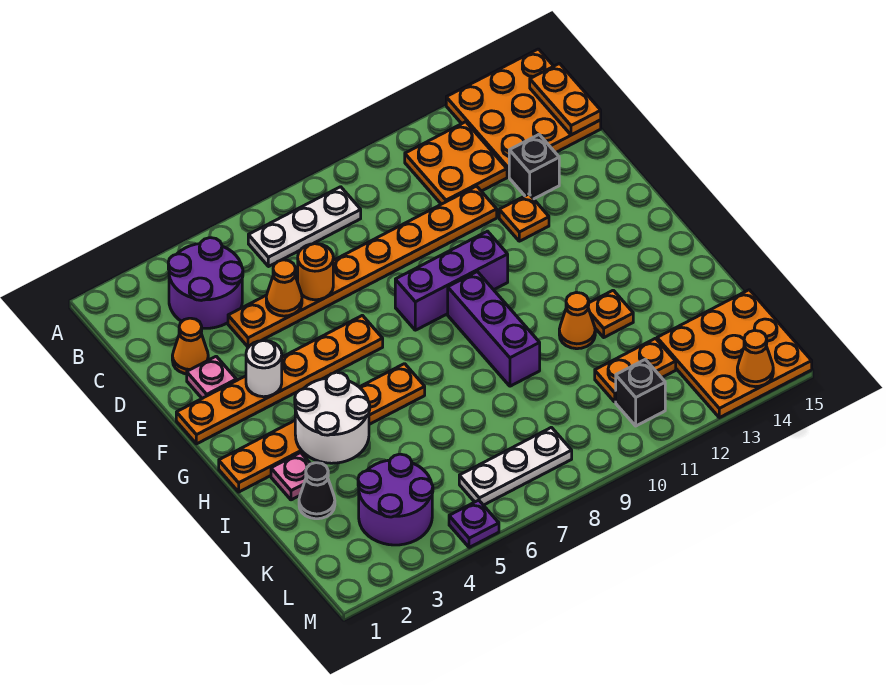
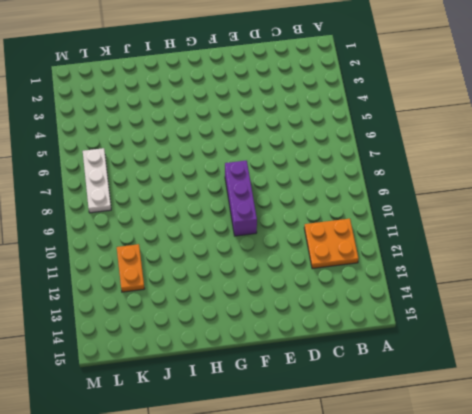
none -> orange 3x3 plate [446,49,601,177]
none -> purple 2x2 round brick [168,238,243,328]
none -> white 1x3 plate [248,187,361,267]

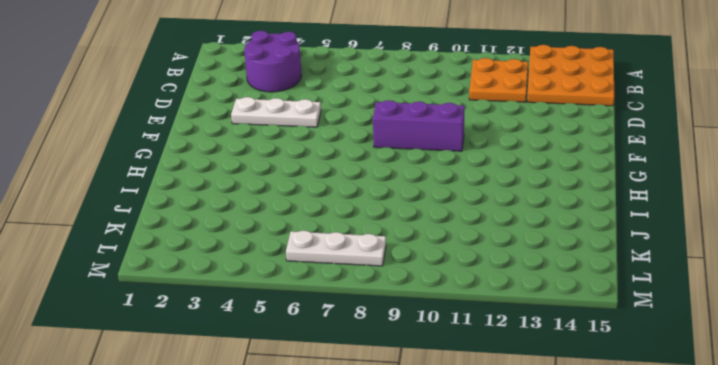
white 1x3 plate [231,97,321,127] -> white 1x3 plate moved to [248,187,361,267]
none -> orange 1x1 cone [172,318,208,374]
none -> orange 1x8 plate [228,186,497,347]
none -> black 1x1 brick [509,134,559,199]

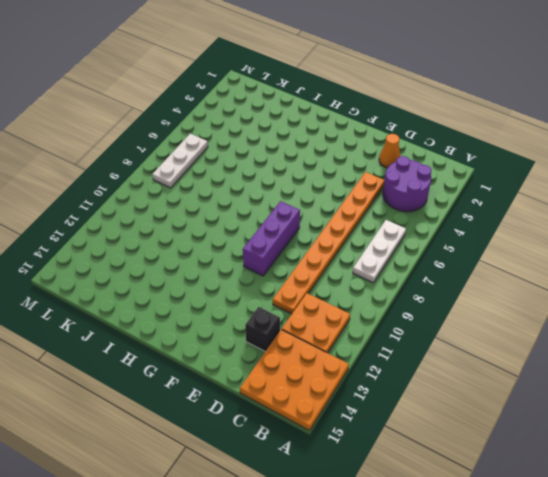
none -> pink 1x1 plate [187,356,236,398]
none -> orange 1x1 plate [499,194,549,241]
none -> orange 1x6 plate [176,315,383,444]

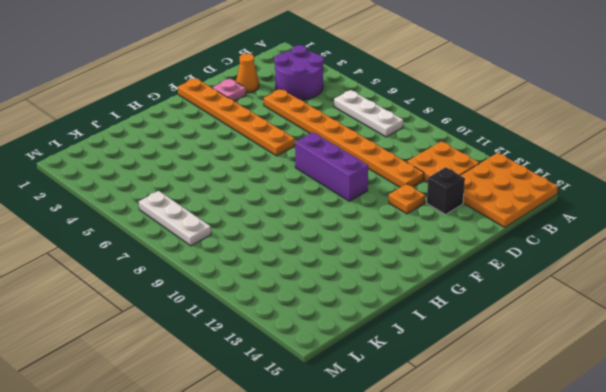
none -> purple 1x3 brick [448,272,540,386]
none -> orange 1x6 plate [219,364,425,492]
none -> pink 1x1 plate [271,453,310,500]

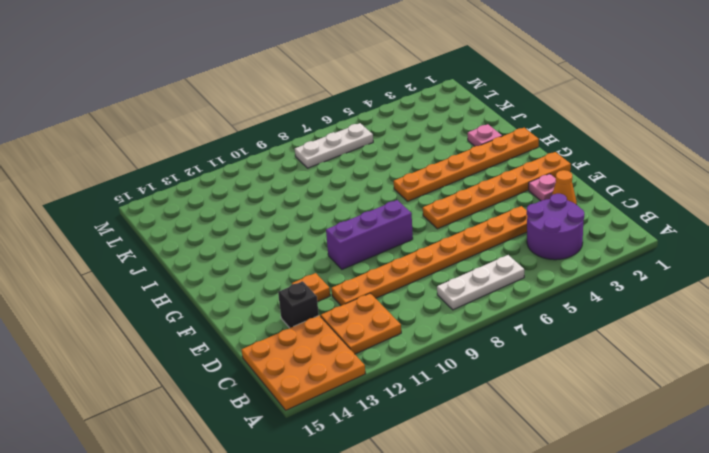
none -> purple 1x3 brick [448,272,540,386]
none -> orange 1x1 cone [559,292,595,349]
none -> orange 1x1 plate [588,290,633,337]

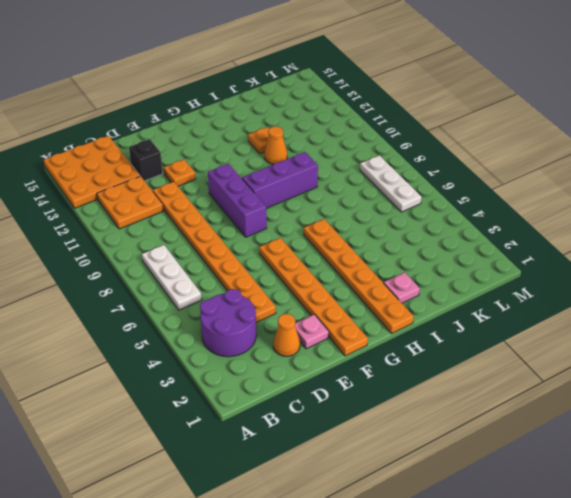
none -> black 1x1 cone [299,463,335,519]
none -> purple 2x2 round brick [358,454,433,545]
none -> orange 1x2 plate [595,338,676,402]

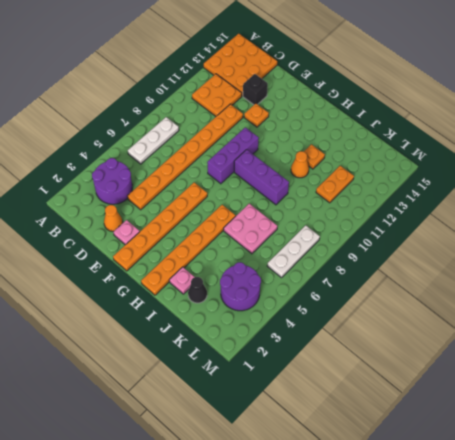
pink 2x2 plate [224,204,277,254] -> none
none -> orange 3x3 plate [657,290,812,418]
none -> black 1x1 brick [616,359,665,426]
none -> purple 1x1 plate [449,500,499,548]

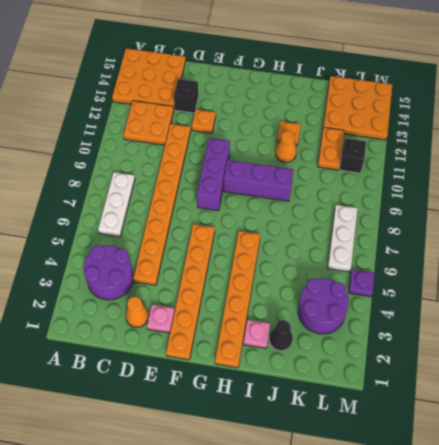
none -> orange 1x2 plate [530,64,601,135]
none -> orange 1x1 cone [266,260,302,316]
none -> orange 1x1 round brick [298,244,333,300]

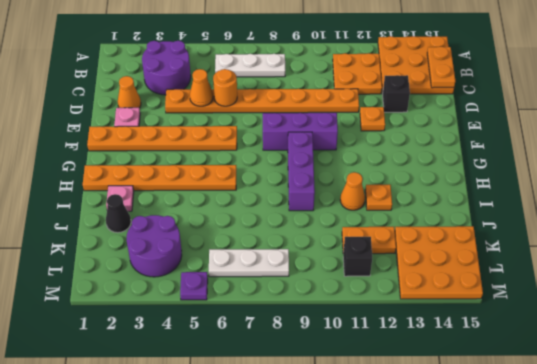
none -> white 1x1 round brick [246,341,282,397]
none -> white 2x2 round brick [295,372,370,463]
none -> orange 1x1 cone [737,330,773,387]

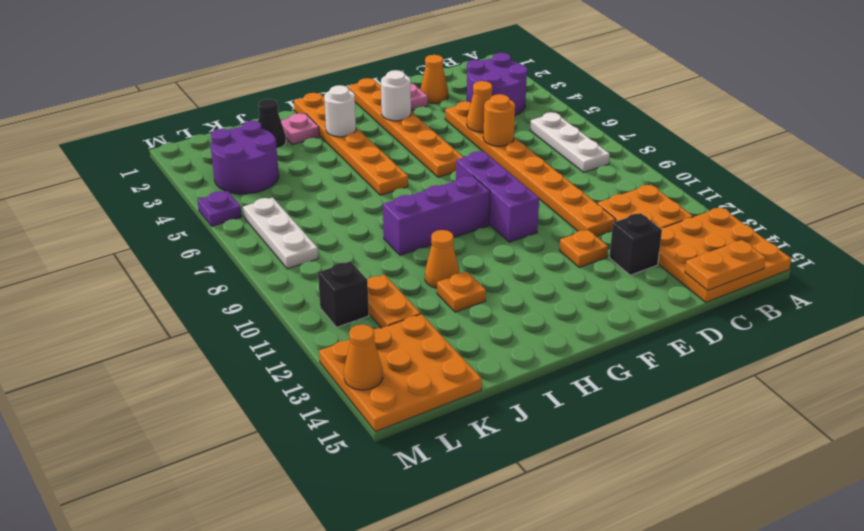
white 1x1 round brick [324,85,356,137] -> white 2x2 round brick [295,372,370,463]

